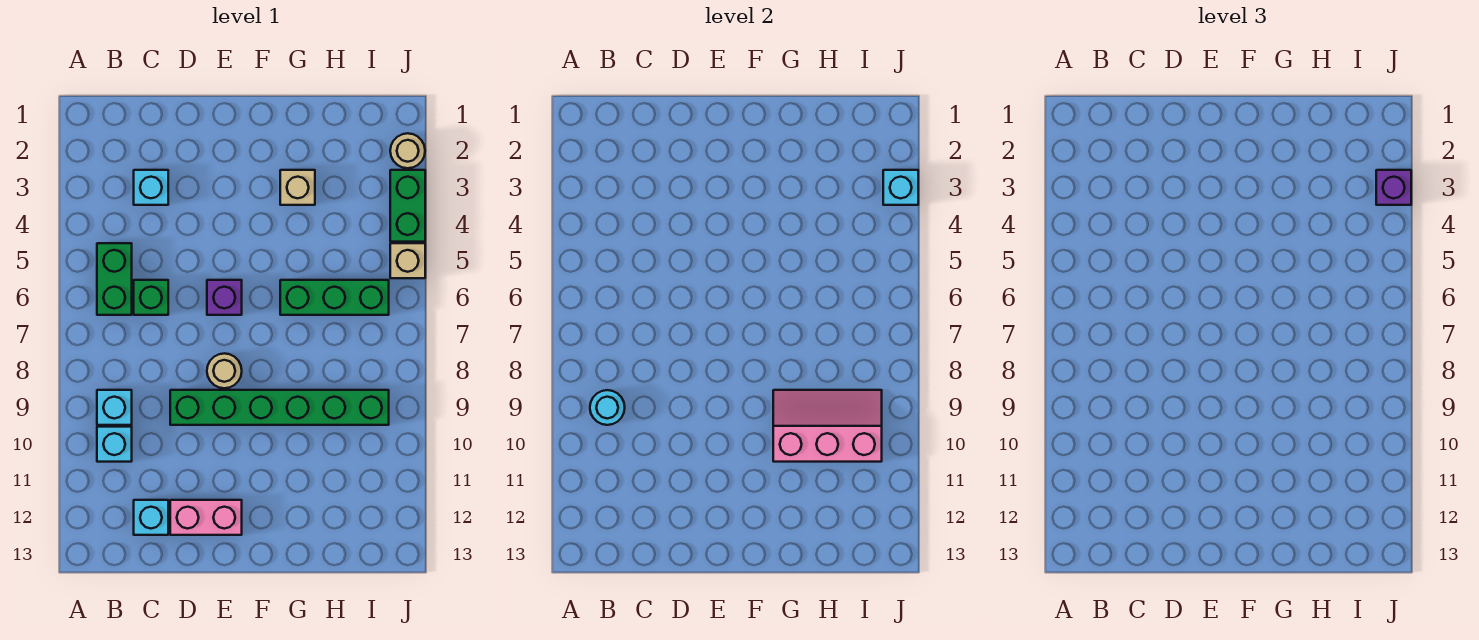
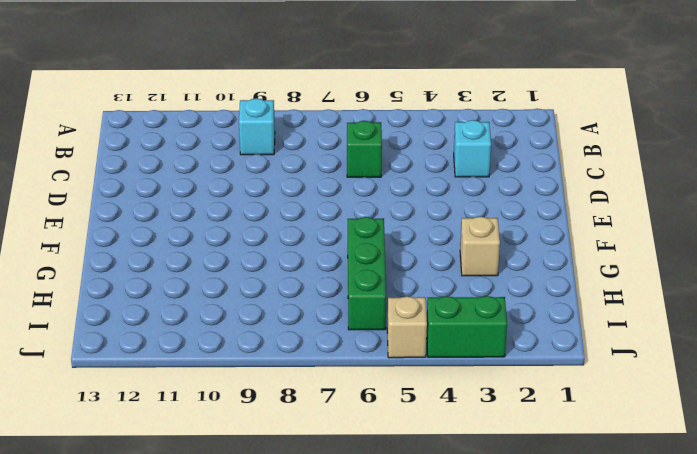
none -> green 1x2 brick [97,243,132,315]
none -> cyan 1x1 brick [97,427,132,462]
none -> cyan 1x1 brick [134,500,168,535]

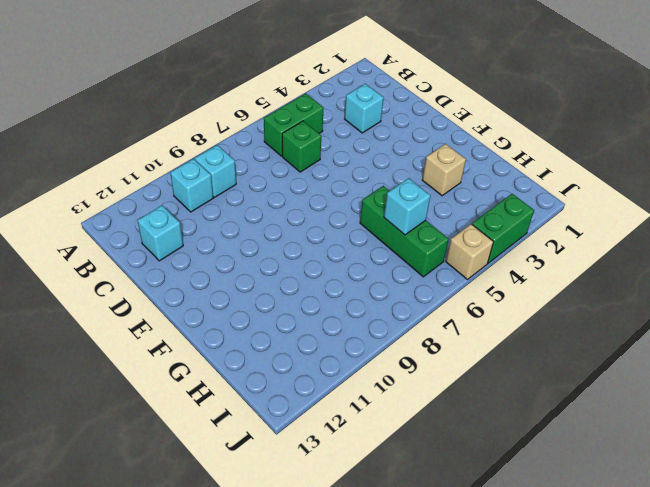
cyan 1x1 brick [384,178,430,235] -> cyan 1x1 brick moved to [883,170,918,205]
none -> green 1x6 brick [170,390,389,425]
none -> pink 1x2 brick [170,500,242,535]
none -> purple 1x1 brick [207,280,242,315]

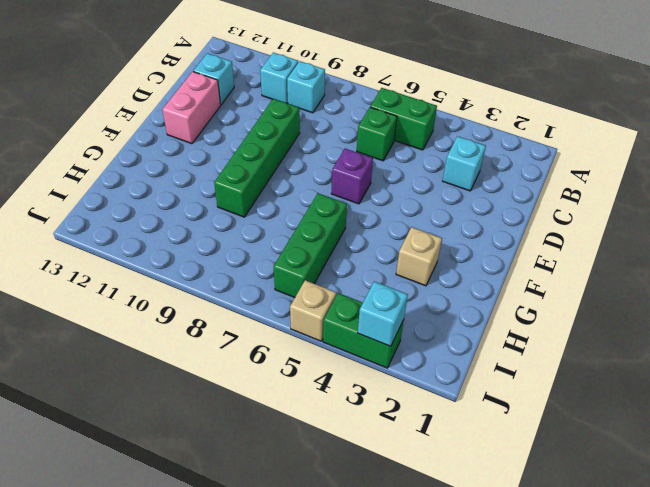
green 1x4 brick [214,99,300,217] -> green 1x6 brick [170,390,389,425]
none -> tan 1x1 round brick [207,353,242,388]
none -> tan 1x1 round brick [390,133,425,168]
none -> cyan 1x1 round brick [590,390,625,425]

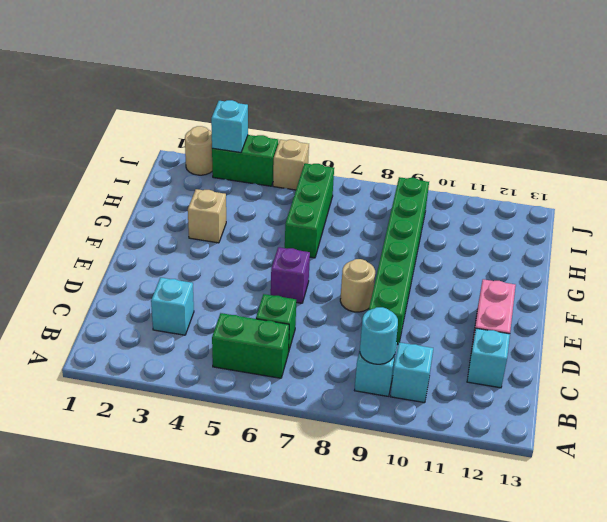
none -> pink 2x3 slope [773,390,882,462]
none -> purple 1x1 brick [1376,170,1411,205]

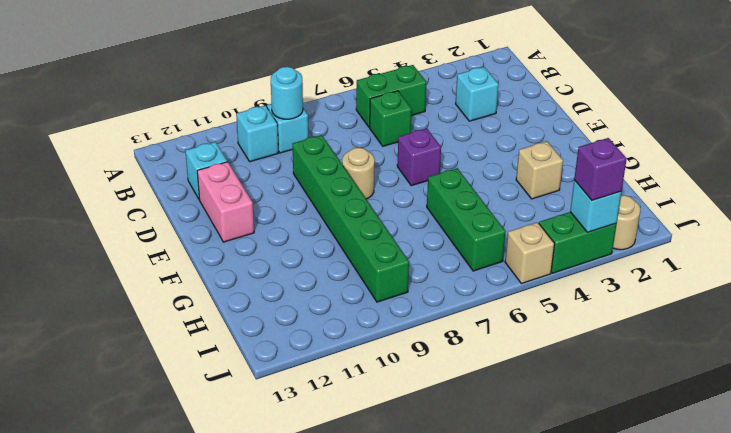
none -> pink 2x3 slope [773,390,882,462]

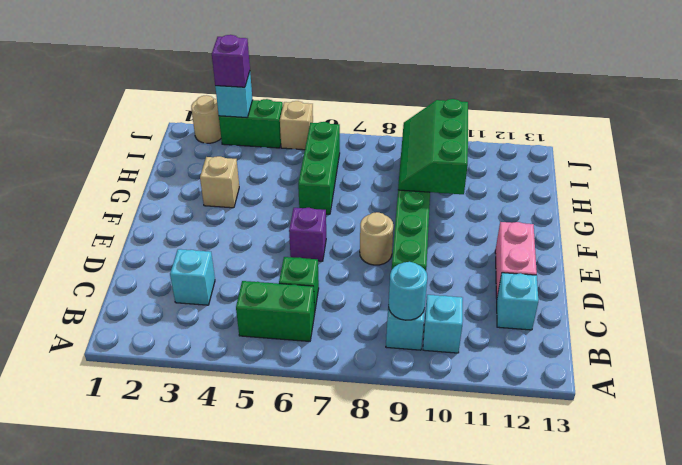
green 2x3 slope [398,99,468,194] -> pink 2x3 slope [773,390,882,462]

